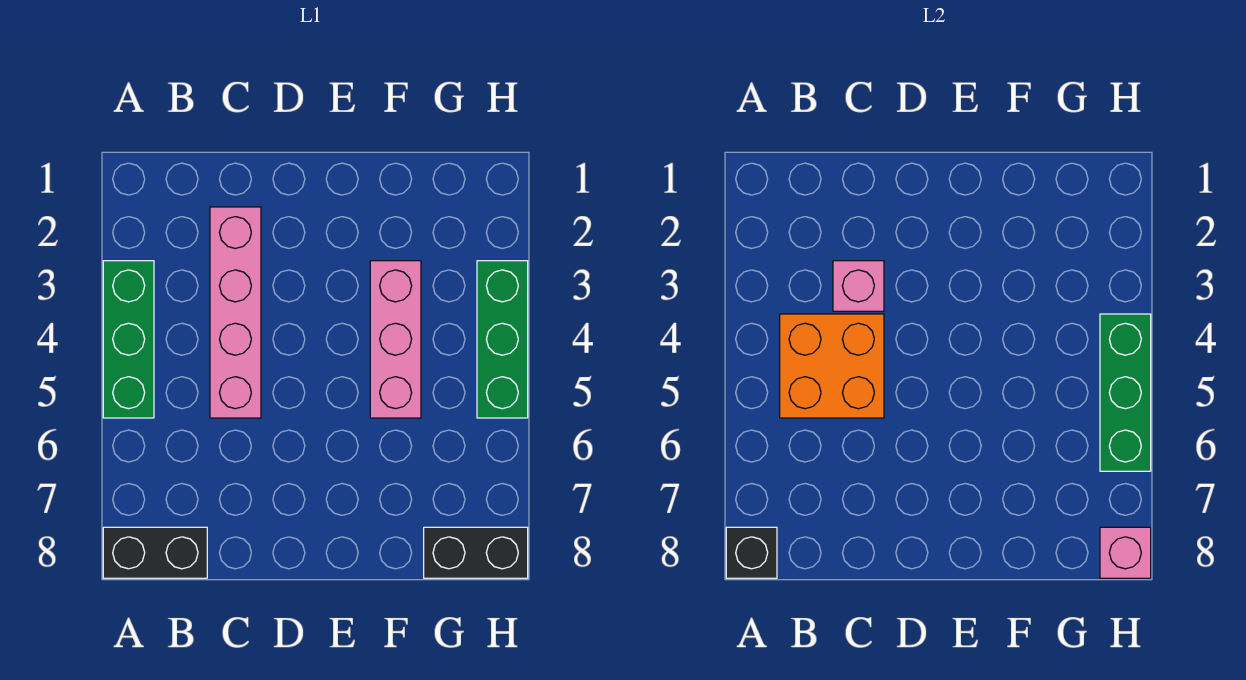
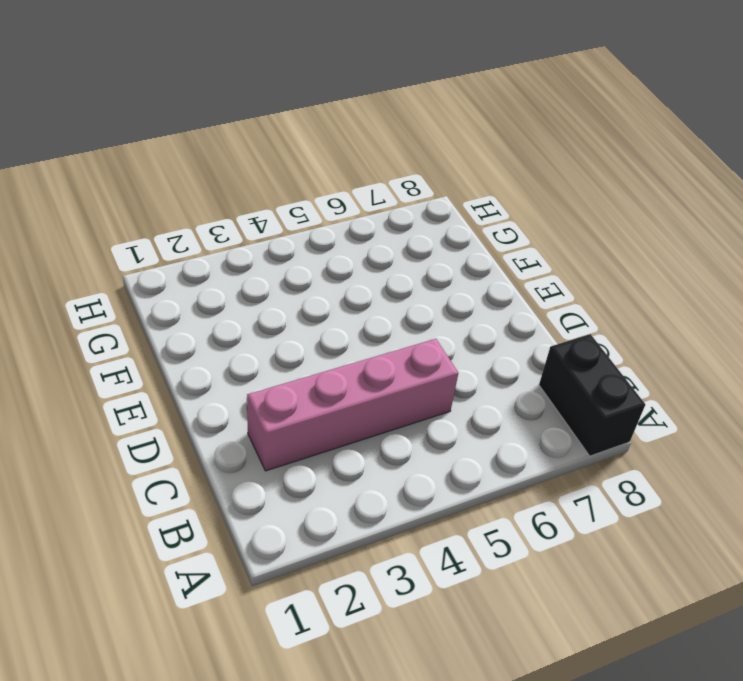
none -> green 1x3 brick [103,261,154,418]
none -> pink 1x3 brick [370,261,421,418]

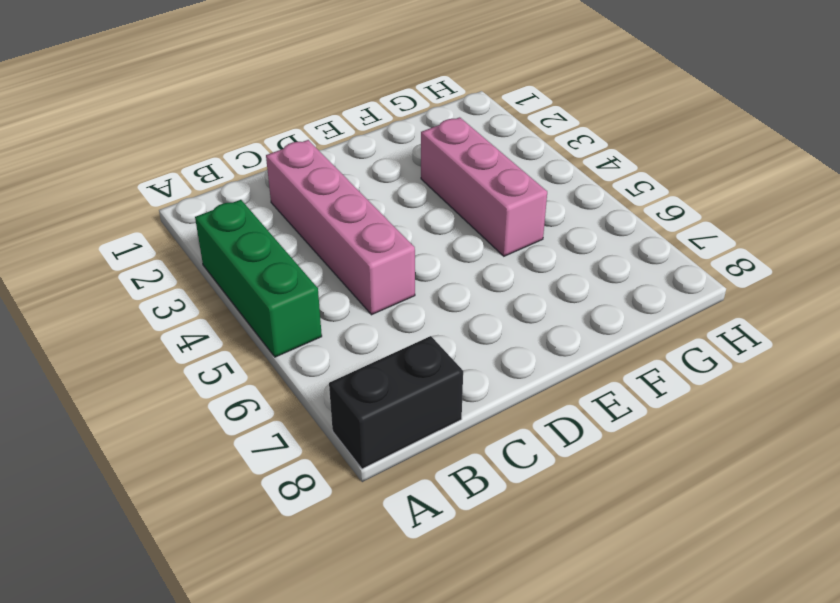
none -> black 1x2 brick [424,527,528,578]
none -> green 1x3 brick [477,261,528,418]

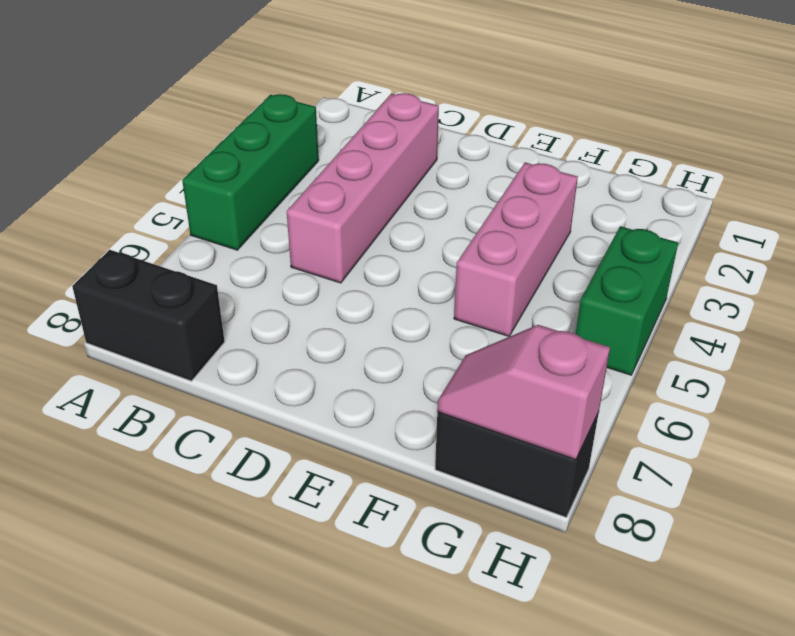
pink 1x2 slope [437,325,610,460] -> pink 1x1 brick [1100,527,1151,578]
green 1x2 brick [576,226,678,375] -> green 1x3 brick [477,261,528,418]
none -> black 1x1 brick [726,527,777,578]
none -> orange 2x2 brick [780,314,884,418]

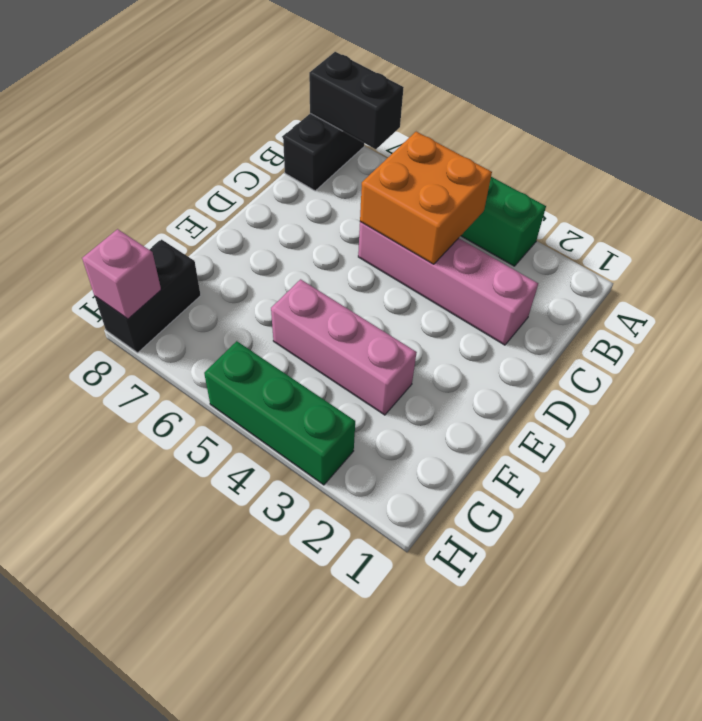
black 1x2 brick [309,52,404,149] -> black 1x1 brick [726,527,777,578]
none -> pink 1x1 brick [833,261,884,311]
none -> green 1x3 brick [1100,314,1151,471]

